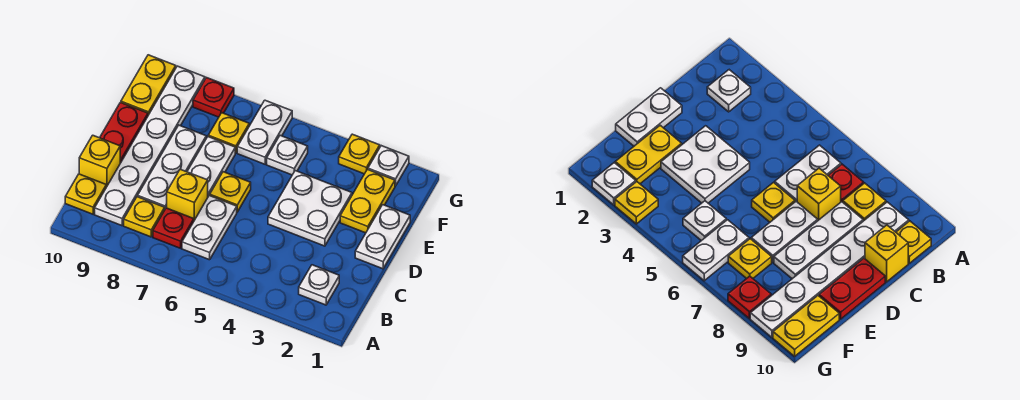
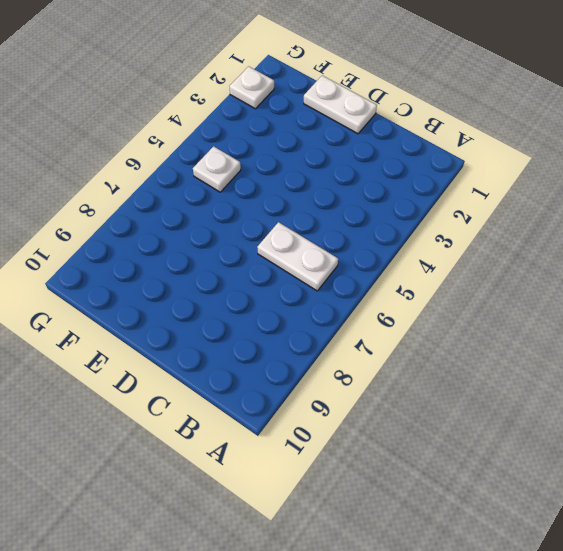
none -> white 1x1 plate [299,265,339,305]
none -> red 1x1 plate [153,208,194,248]
none -> yellow 1x1 plate [124,197,165,237]

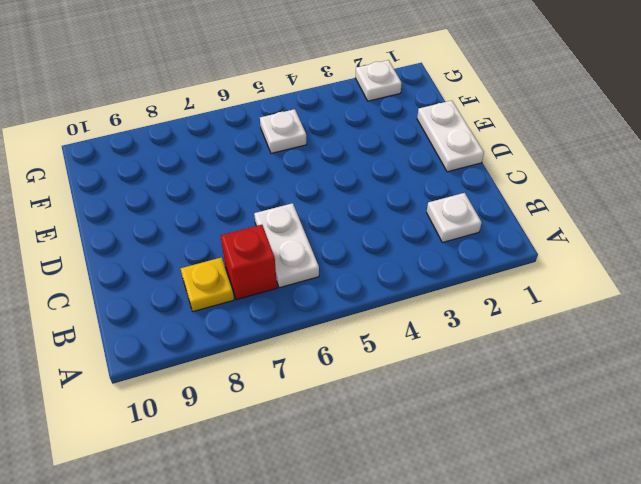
red 1x1 brick [221,225,277,300] -> red 1x1 plate [153,208,194,248]
none -> white 1x6 plate [95,66,205,226]
none -> yellow 1x1 plate [65,174,106,214]
none -> yellow 1x1 brick [167,169,208,220]

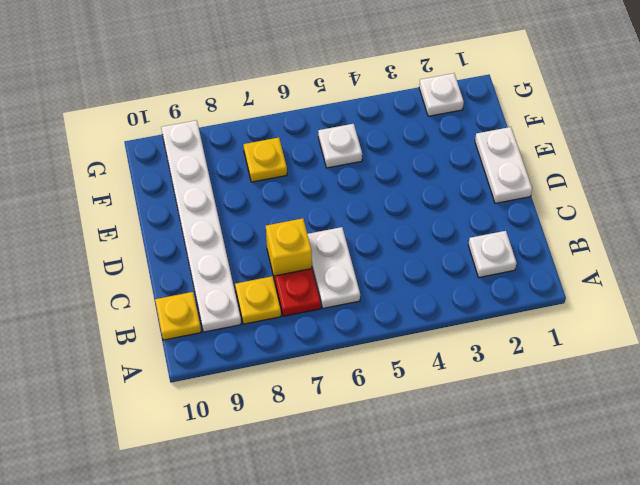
none -> white 1x3 plate [138,125,206,209]
none -> yellow 1x1 brick [79,135,120,187]
none -> white 2x2 plate [268,171,352,246]

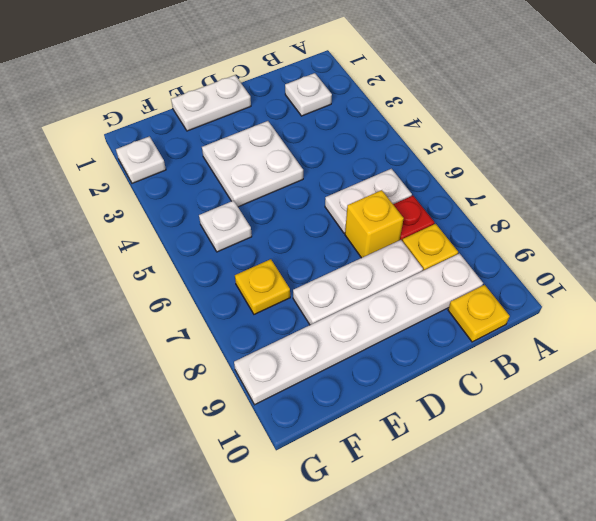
none -> yellow 1x1 brick [79,135,120,187]
none -> yellow 1x1 plate [210,172,251,212]
none -> white 1x2 plate [187,137,235,196]

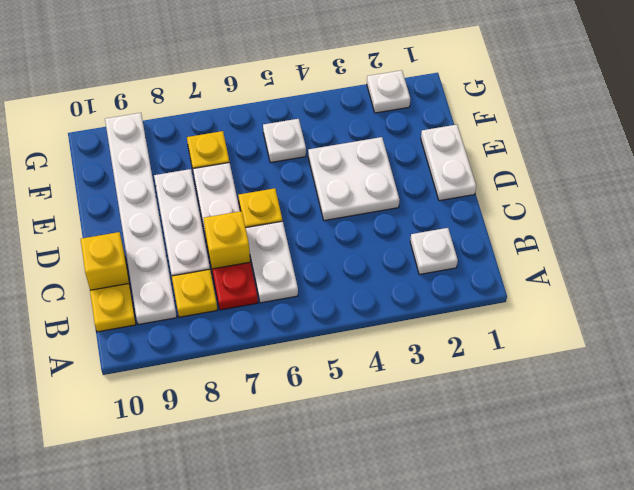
none -> red 1x2 plate [100,103,148,163]
none -> yellow 1x2 plate [340,169,395,233]
none -> white 1x2 plate [237,100,292,164]

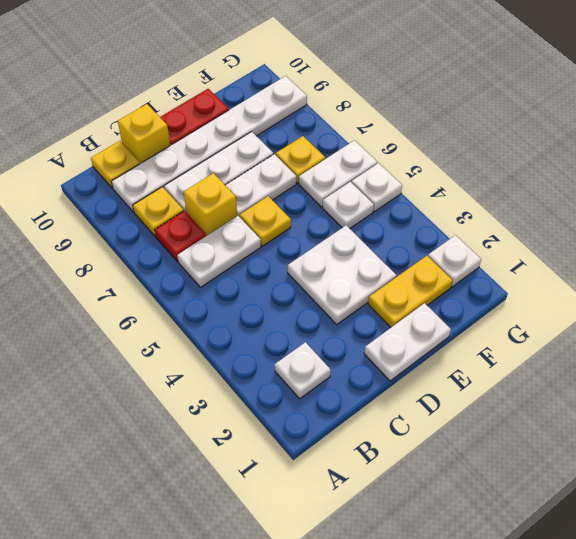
white 1x1 plate [352,163,402,212] -> none
none -> yellow 1x2 plate [121,55,176,115]
none -> yellow 1x1 plate [339,134,380,174]
none -> red 1x1 plate [193,78,234,117]

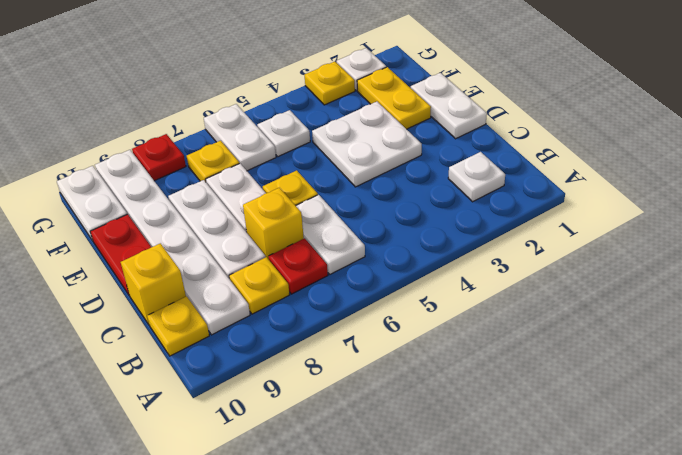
white 1x2 plate [57,166,127,241] -> yellow 1x2 plate [121,55,176,115]

